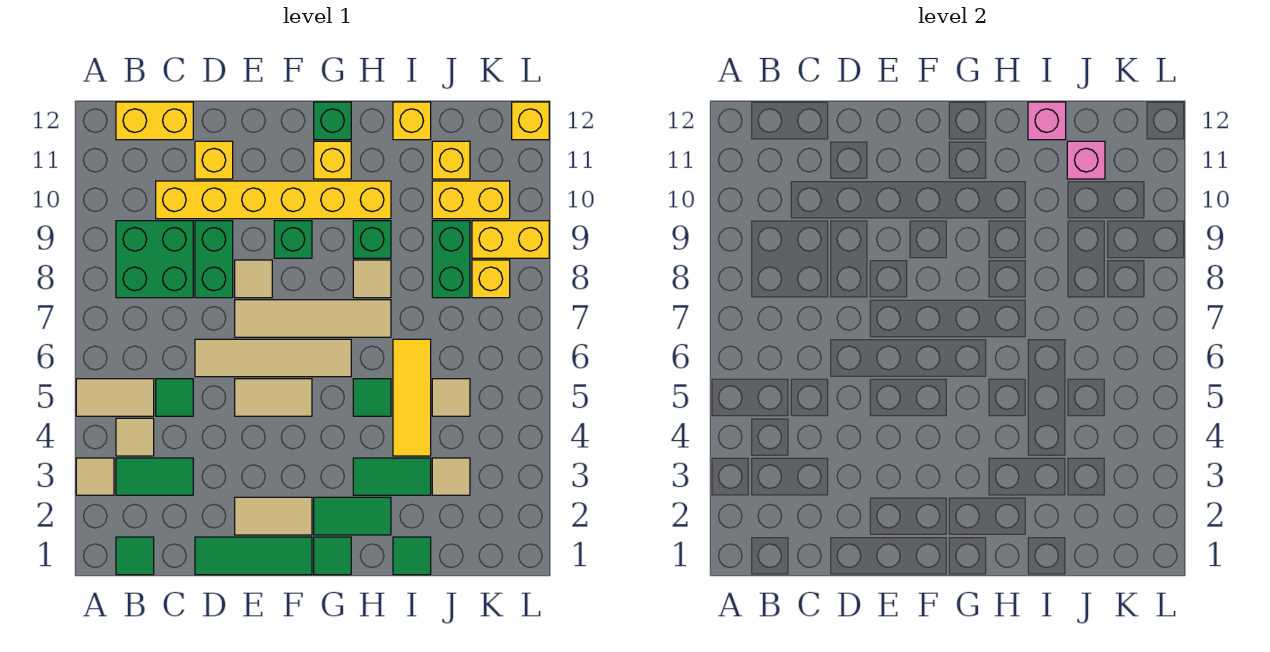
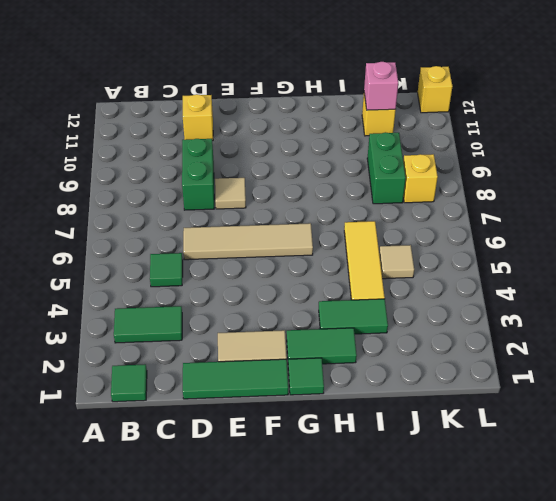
none -> tan 1x1 tile [76,458,114,495]
none -> tan 1x2 tile [76,379,154,416]
none -> tan 1x1 tile [116,418,154,456]
none -> green 2x2 brick [116,221,193,298]

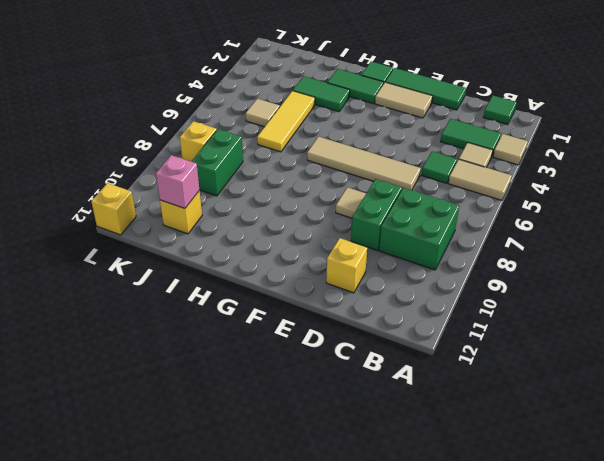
none -> yellow 1x2 brick [116,102,193,140]
none -> yellow 1x6 brick [156,181,391,219]
none -> tan 1x2 tile [235,379,312,416]
none -> tan 1x4 tile [235,300,391,337]

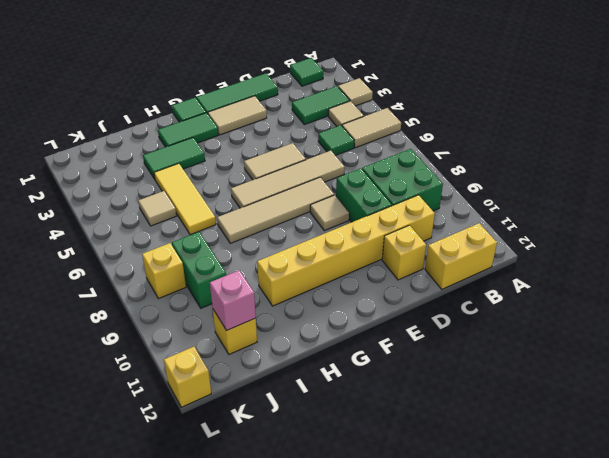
none -> green 1x1 brick [274,221,312,258]
none -> yellow 1x1 brick [314,141,351,179]
none -> green 1x1 brick [314,102,351,140]
none -> green 1x1 tile [353,379,391,416]

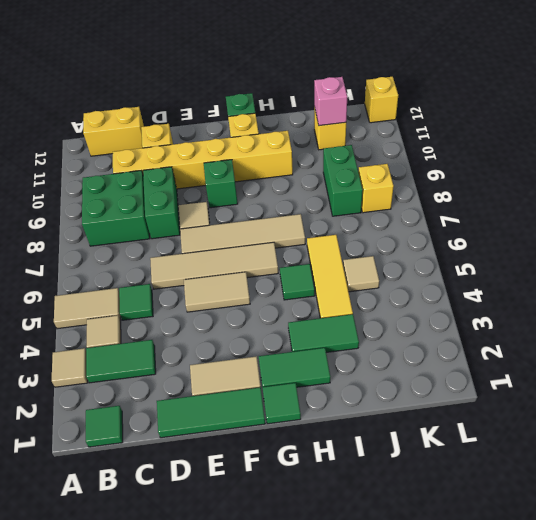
none -> tan 1x1 tile [353,260,391,298]
none -> green 1x1 brick [353,221,391,258]
none -> green 1x1 tile [393,537,431,575]
none -> yellow 1x1 brick [393,102,431,140]

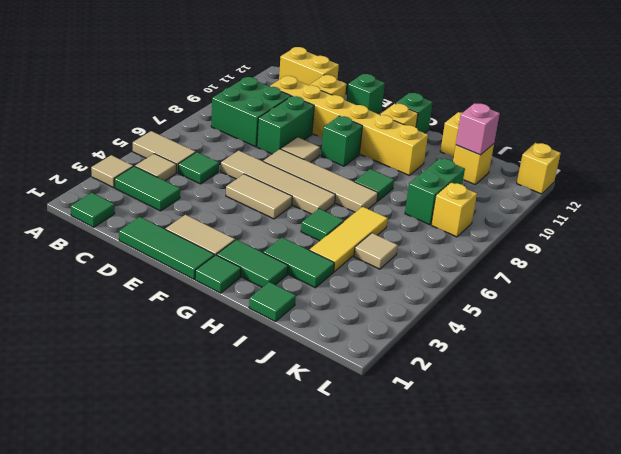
green 1x1 brick [347,74,385,114] -> green 1x1 brick moved to [353,221,391,258]
green 1x1 tile [354,169,394,201] -> tan 1x1 tile [353,260,391,298]
none -> tan 1x1 tile [432,458,470,495]
none -> yellow 1x2 brick [432,181,510,219]
none -> yellow 1x2 brick [472,221,549,258]
none -> pink 1x1 brick [1028,102,1066,140]

